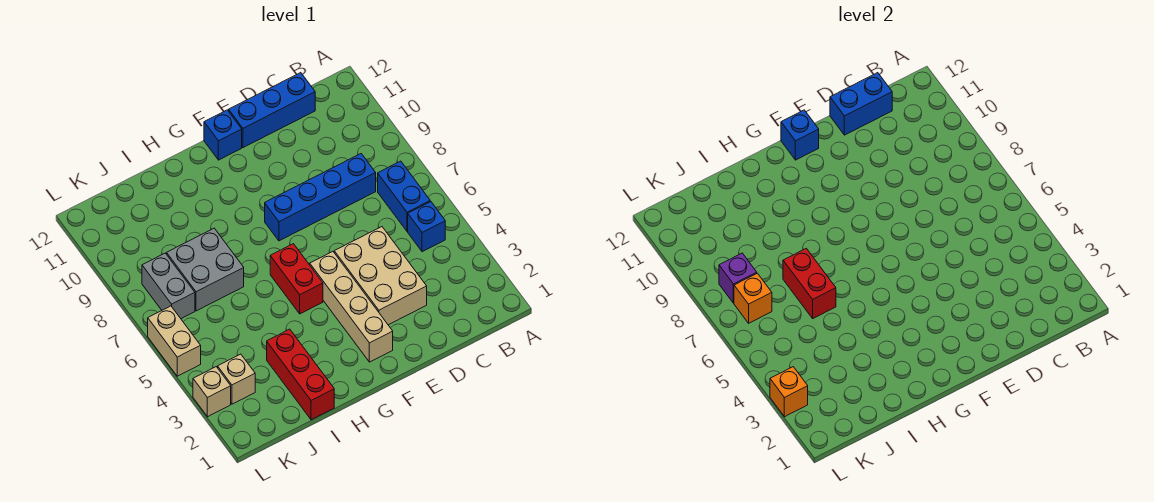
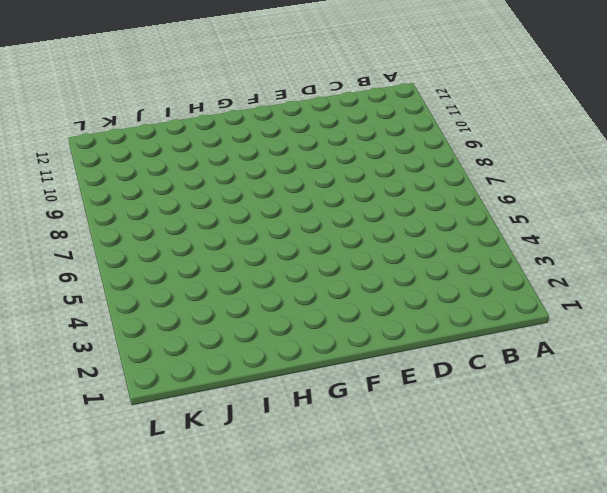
none -> blue 1x1 brick [408,202,445,252]
none -> blue 1x2 brick [378,161,430,231]
none -> blue 1x4 brick [265,154,376,241]

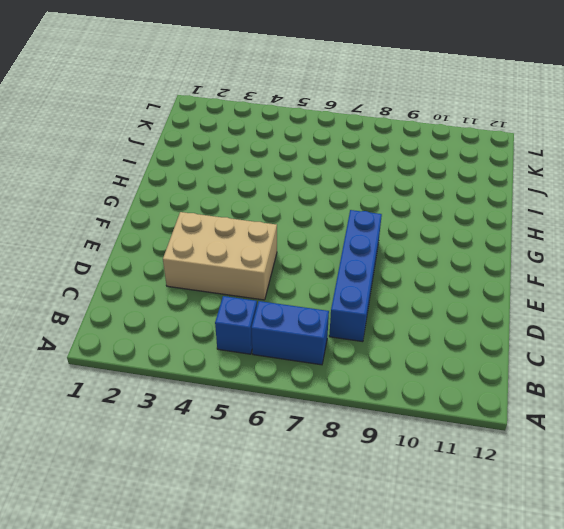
none -> blue 1x3 brick [229,73,315,148]
none -> tan 1x4 brick [310,252,393,362]
none -> blue 1x1 brick [204,110,242,160]

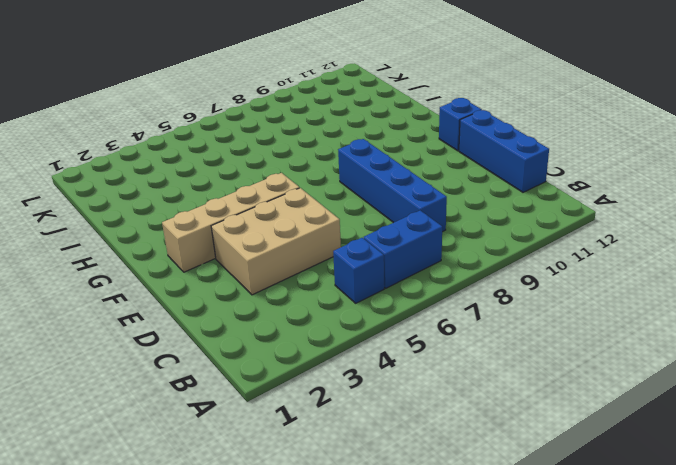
none -> red 1x2 brick [270,244,323,314]
none -> red 1x3 brick [267,329,334,420]
none -> grey 2x2 brick [167,228,244,311]

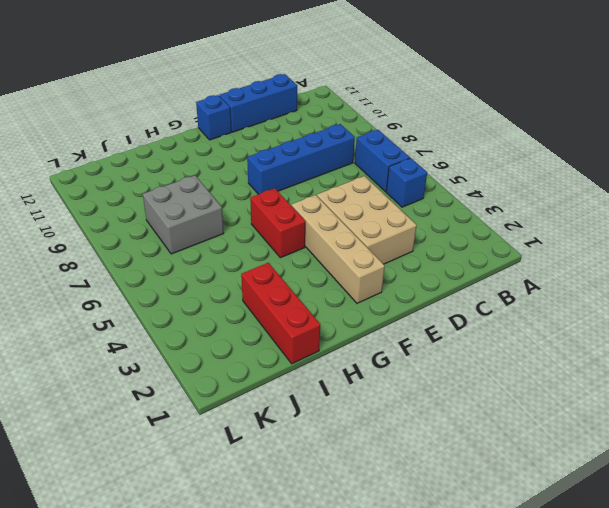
none -> tan 1x1 brick [218,354,255,404]
none -> grey 1x2 brick [142,253,195,319]
none -> tan 1x1 brick [193,367,231,417]

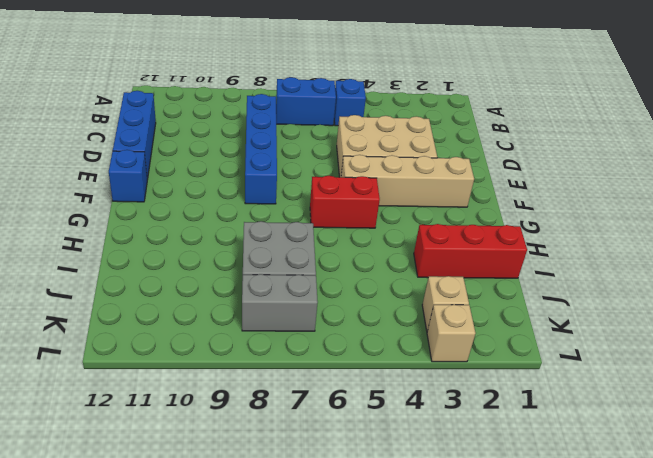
none -> tan 1x2 brick [148,306,201,376]
none -> blue 1x2 brick [830,73,892,135]
none -> blue 1x1 brick [781,110,819,160]

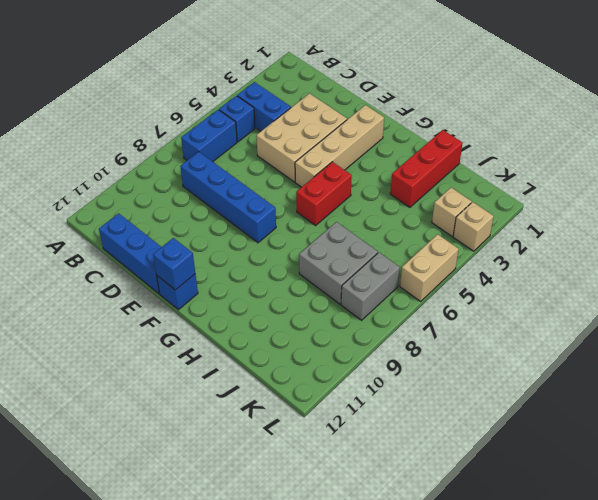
blue 1x2 brick [237,82,291,131] -> blue 1x2 brick moved to [830,73,892,135]
none -> red 1x2 brick [783,248,836,318]
none -> orange 1x1 brick [734,273,772,323]
none -> purple 1x1 brick [719,253,757,303]

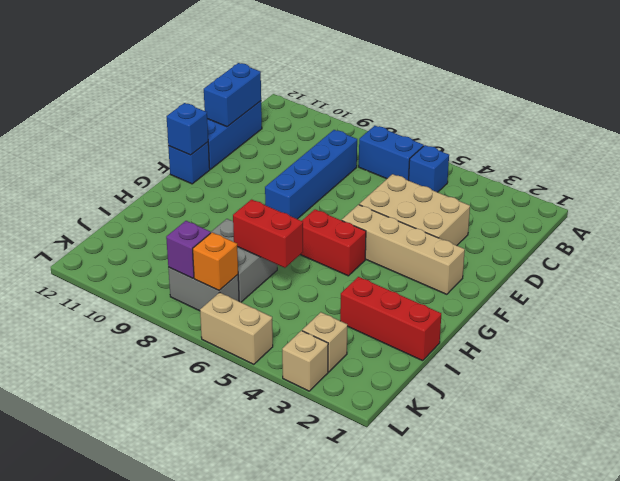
none -> orange 1x1 brick [770,367,808,417]

